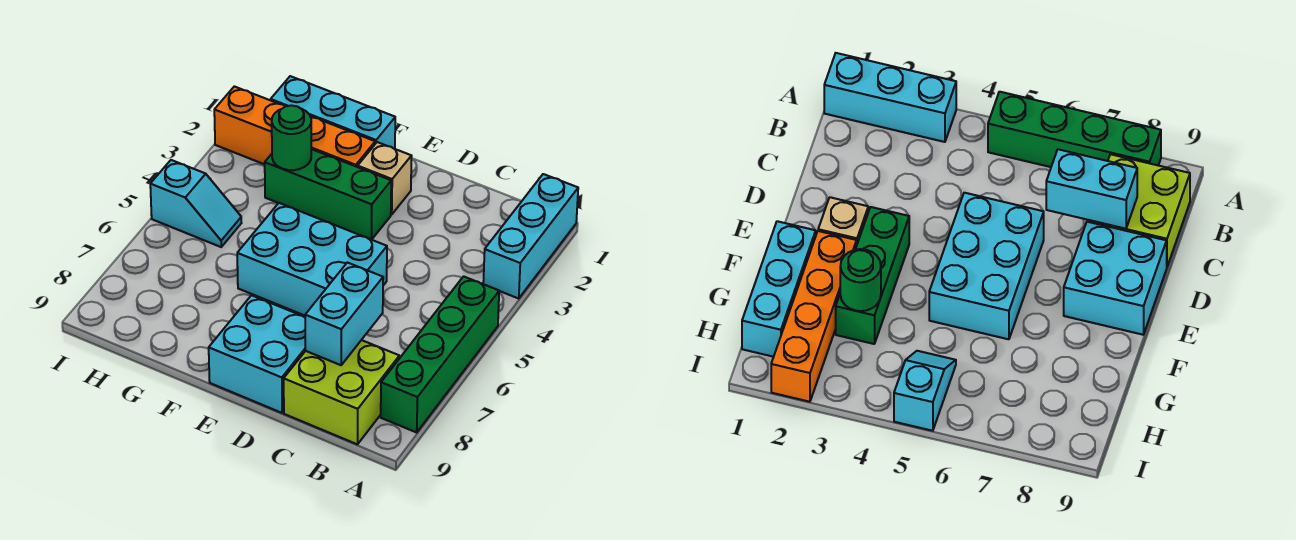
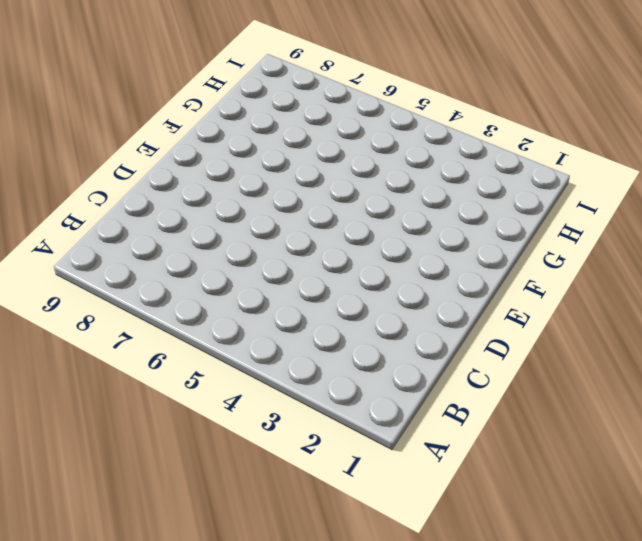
none -> cyan 1x3 brick [483,174,578,298]
none -> green 1x4 brick [381,276,499,432]
none -> lime 2x2 brick [284,340,399,444]

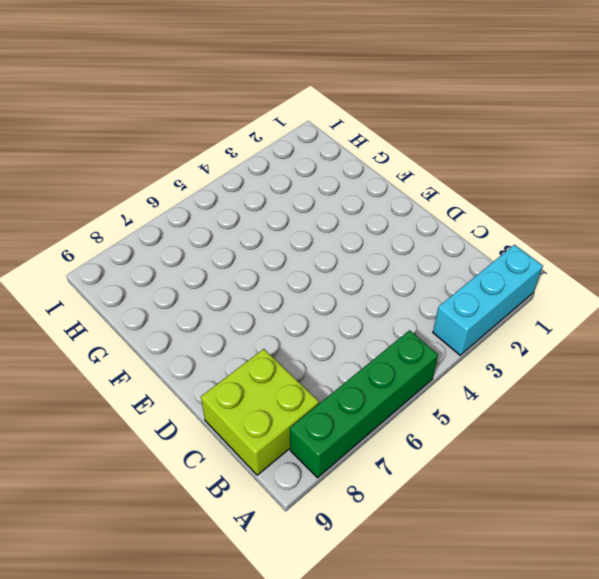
none -> cyan 2x3 brick [237,203,387,316]
none -> cyan 2x2 brick [209,295,305,413]
none -> tan 1x1 brick [358,142,412,215]

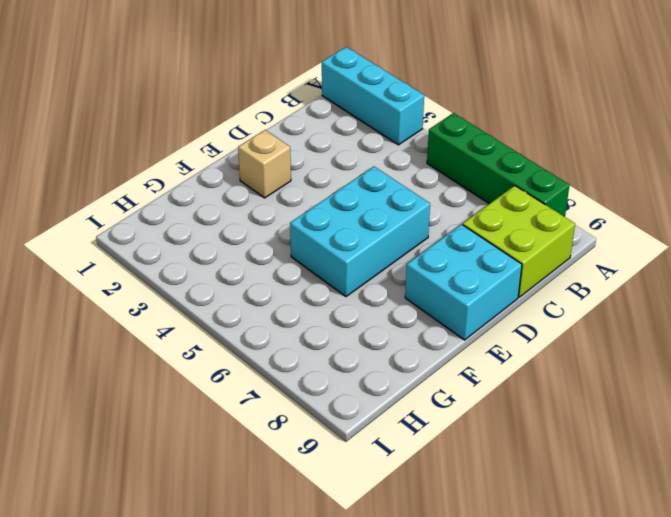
none -> green 1x3 brick [265,149,391,240]
none -> cyan 1x3 brick [271,76,395,149]
none -> orange 1x4 brick [214,86,375,167]

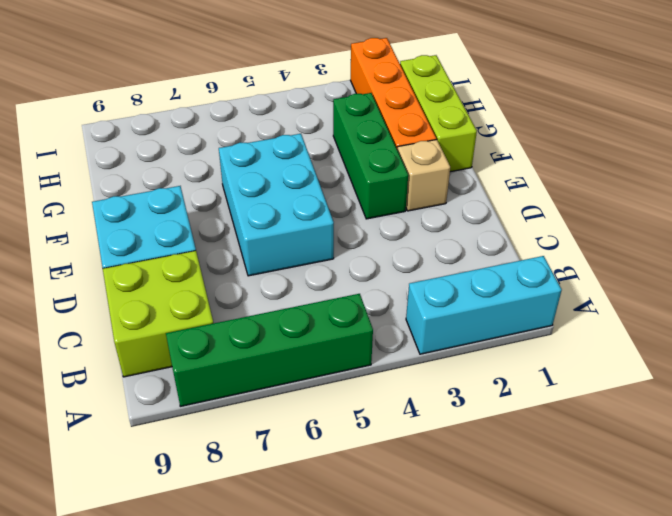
lime 1x3 brick [400,55,477,172] -> cyan 1x3 brick [271,76,395,149]
none -> cyan 1x2 slope [150,160,241,247]
none -> cyan 1x2 brick [305,262,383,365]
none -> green 1x1 round brick [272,105,311,170]

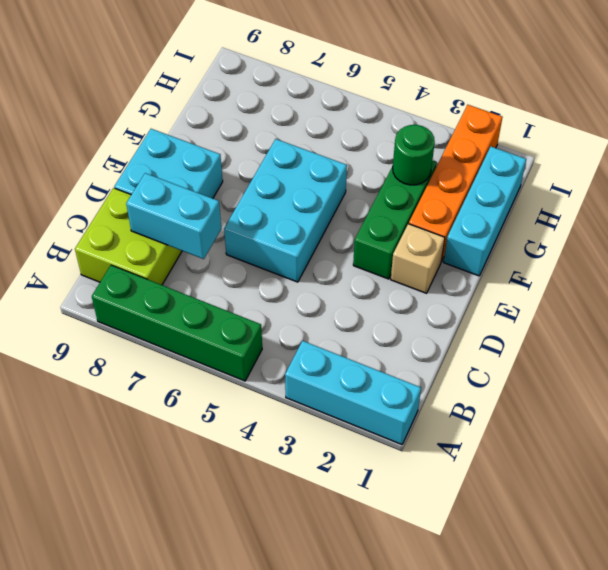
none -> cyan 1x2 slope [150,160,241,247]

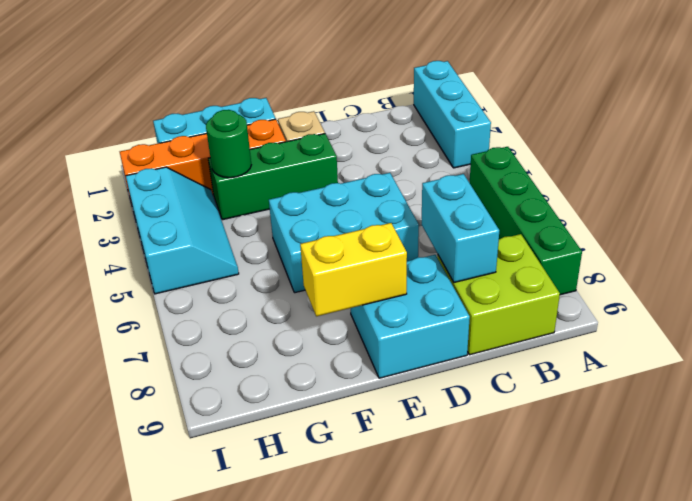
yellow 1x2 brick [300,223,407,316] -> none
cyan 2x3 slope [126,167,239,294] -> cyan 1x2 slope [150,160,241,247]

